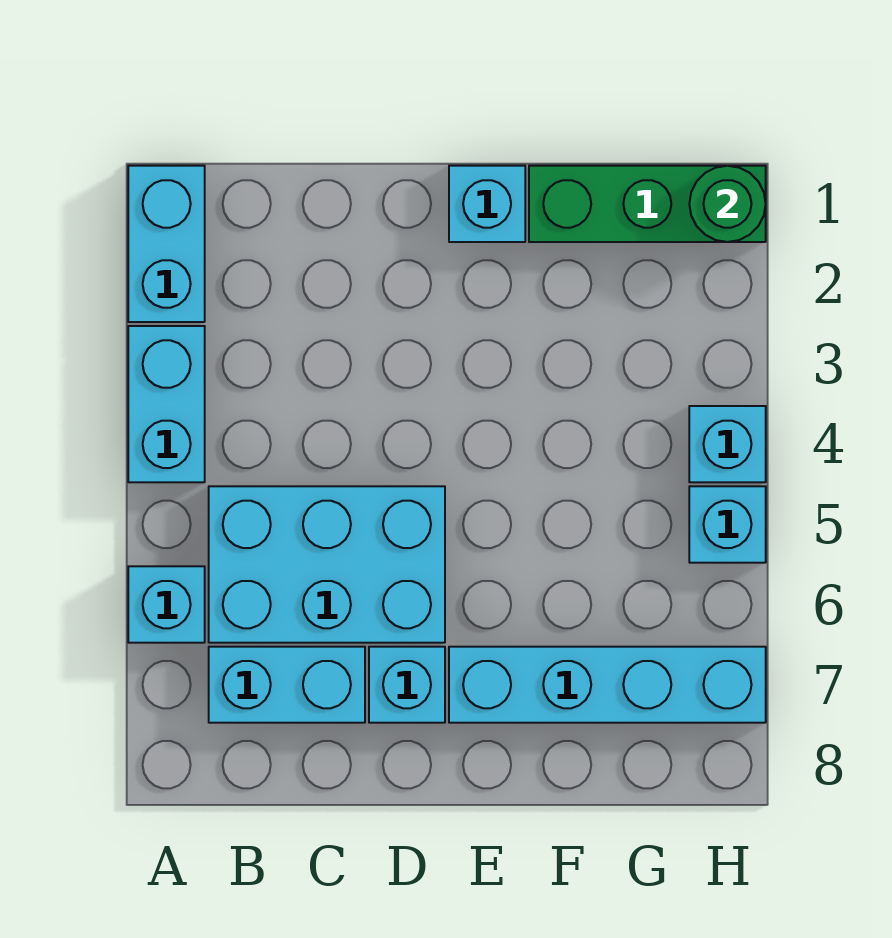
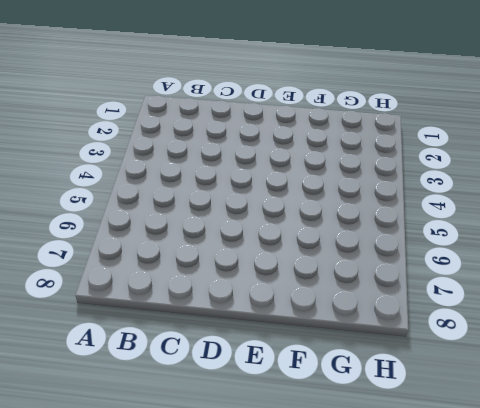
none -> cyan 1x2 brick [128,166,205,322]
none -> cyan 1x2 brick [128,326,205,482]
none -> cyan 1x1 brick [128,566,205,643]

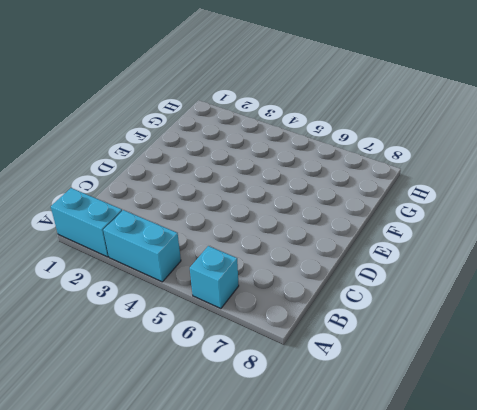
none -> cyan 2x3 brick [209,486,445,643]
none -> cyan 1x2 brick [209,647,365,723]
none -> cyan 1x1 brick [369,647,445,723]

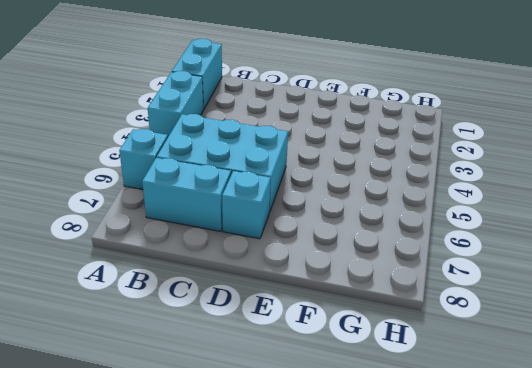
none -> cyan 1x1 brick [449,166,525,242]
none -> cyan 1x4 brick [449,647,766,723]
none -> green 1x3 brick [529,166,766,242]

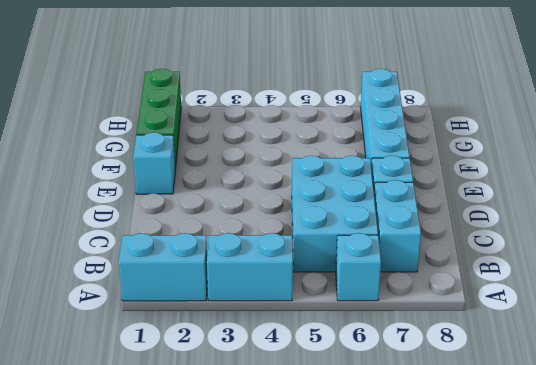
none -> cyan 1x1 brick [689,406,766,482]
none -> cyan 1x1 brick [689,486,766,563]
none -> green 1x1 round brick [689,166,766,242]

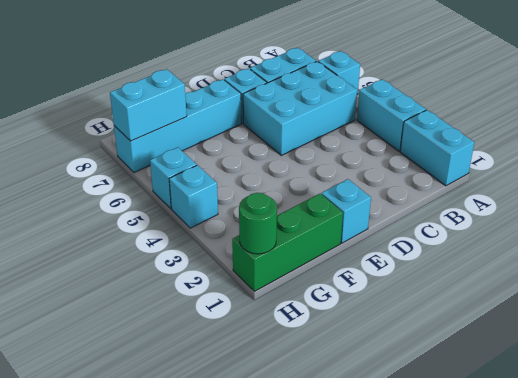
cyan 1x2 brick [110,69,187,141] -> none

